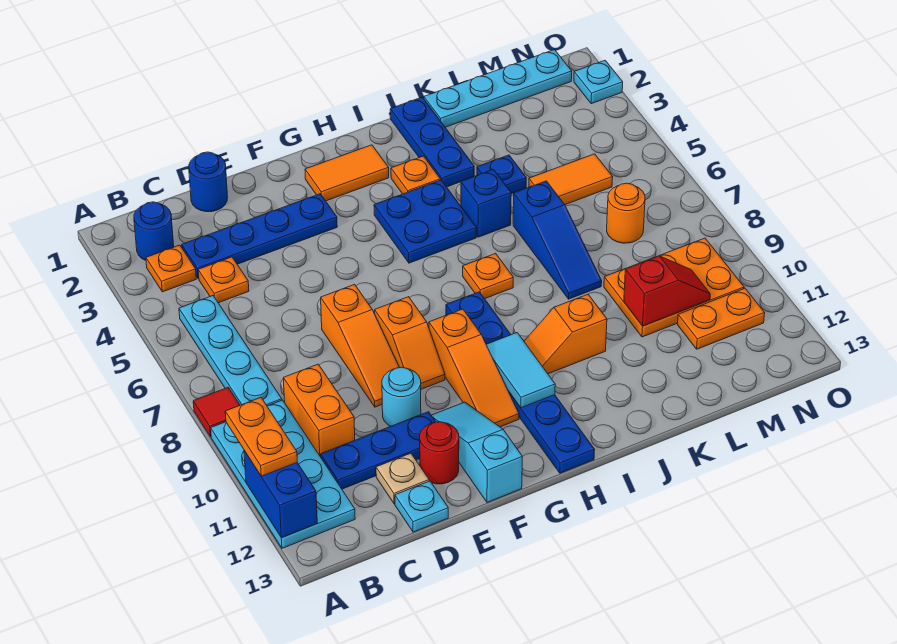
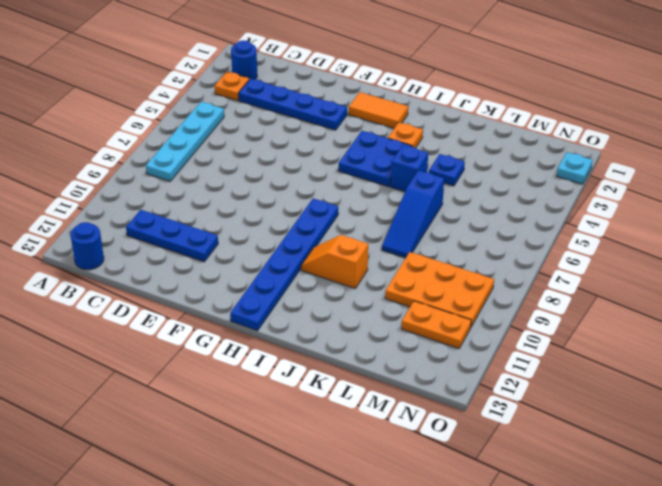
blue 1x1 round brick [71,222,104,270] -> blue 1x1 round brick moved to [189,152,228,212]
none -> red 1x1 tile [193,388,240,437]
none -> cyan 2x4 plate [211,400,355,548]
none -> orange 1x1 plate [198,257,249,303]
none -> orange 1x2 brick [283,364,355,457]

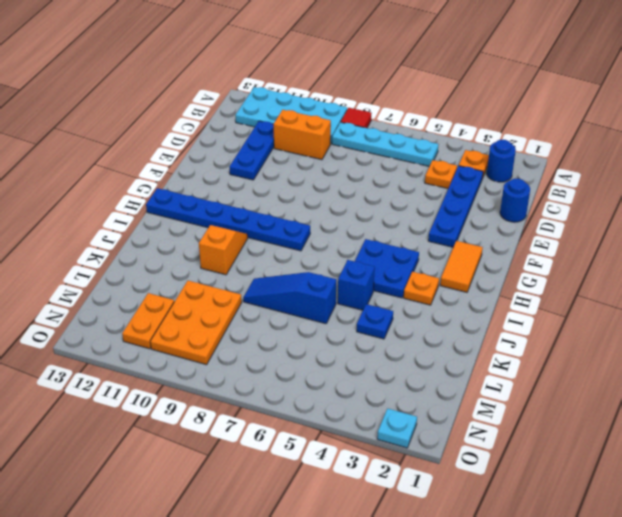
none -> tan 1x1 plate [376,453,429,504]
none -> cyan 1x1 plate [395,481,448,532]
none -> orange 1x3 slope [321,284,400,407]
none -> cyan 1x1 round brick [382,367,421,426]

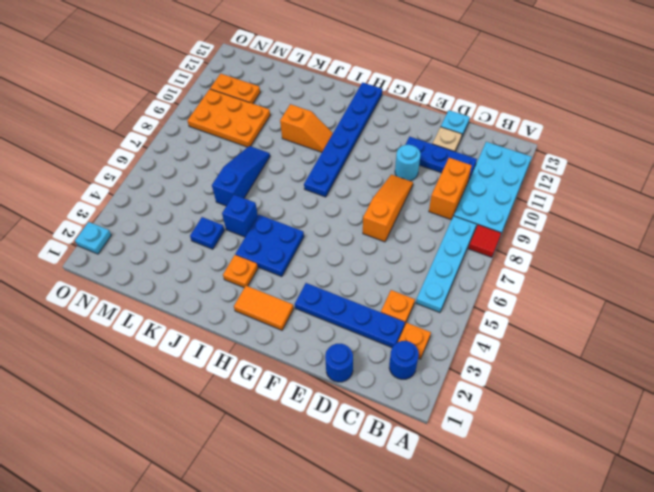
none -> red 1x1 round brick [420,422,459,484]
none -> orange 1x2 slope [375,297,445,389]
none -> cyan 1x3 slope [431,402,522,502]
none -> orange 1x3 slope [429,309,519,427]

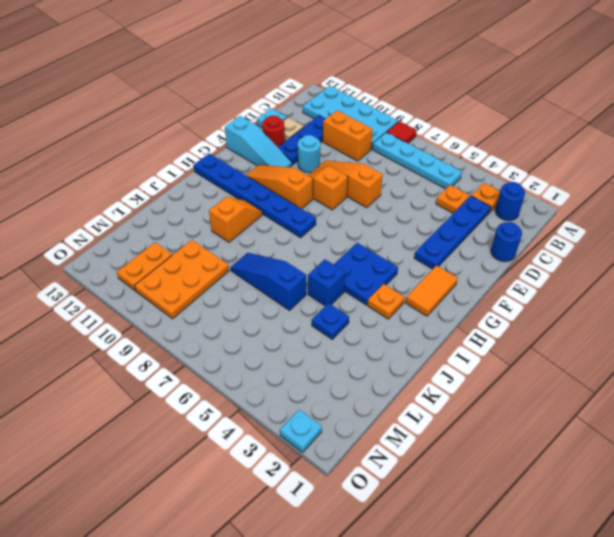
none -> orange 1x1 plate [463,253,513,299]
none -> blue 1x3 plate [390,97,474,187]
none -> cyan 1x4 plate [424,50,572,127]
none -> orange 1x2 tile [529,154,613,205]

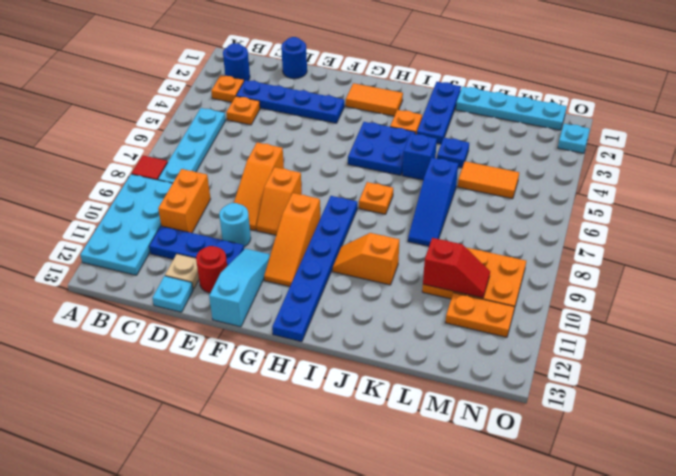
none -> orange 1x1 round brick [607,183,645,243]
none -> blue 1x2 brick [244,451,317,538]
none -> cyan 1x2 tile [486,333,555,408]
none -> orange 1x2 plate [225,398,297,476]

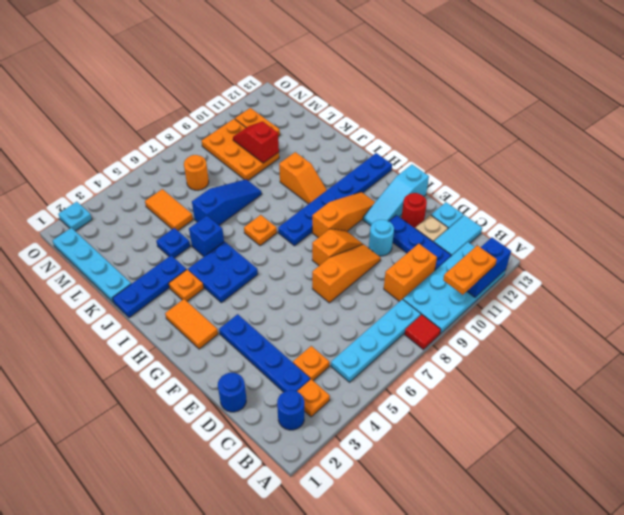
cyan 1x2 tile [434,215,482,256] -> cyan 1x2 tile moved to [486,333,555,408]

